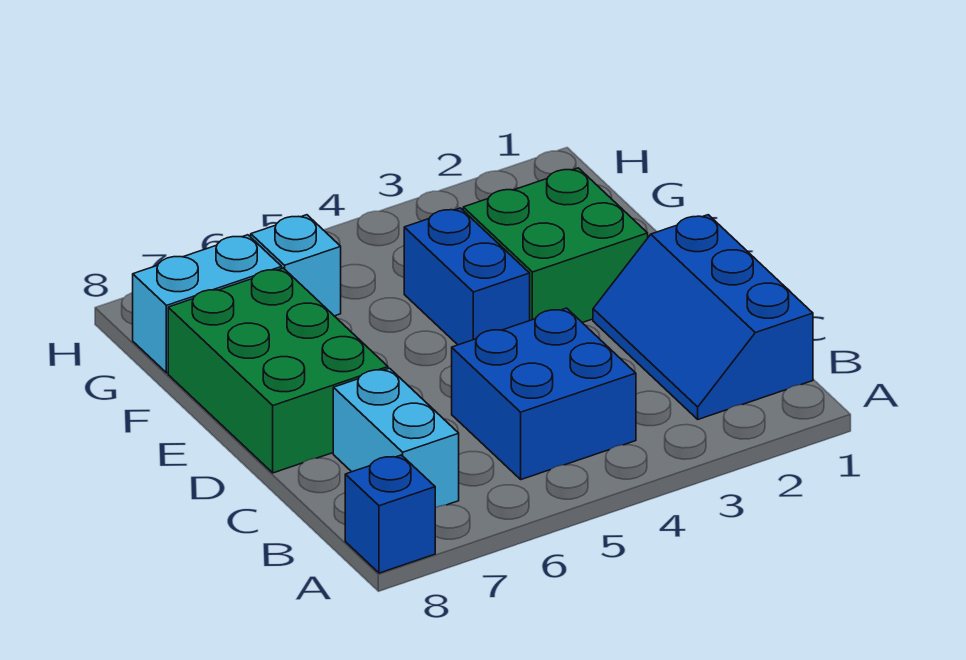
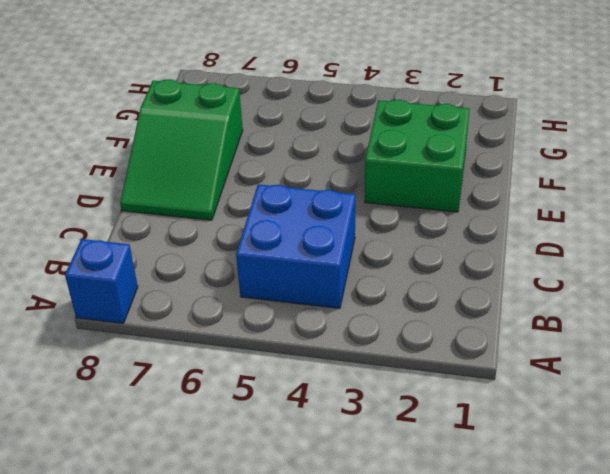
green 2x3 slope [120,79,243,220] -> green 2x3 brick [168,268,388,473]
none -> blue 2x3 slope [593,215,813,419]
none -> cyan 1x2 brick [333,368,459,508]

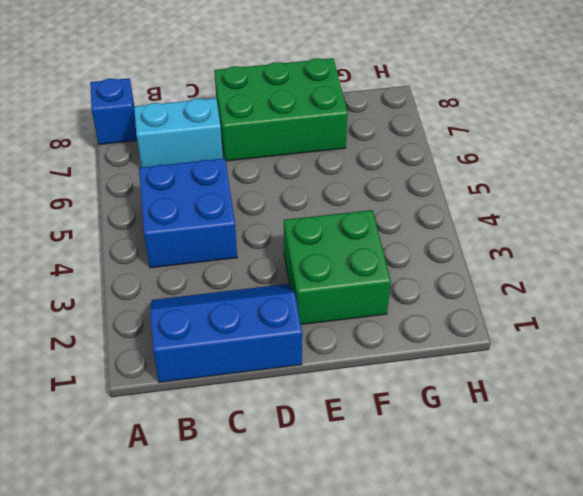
none -> blue 1x2 brick [404,208,530,345]
none -> cyan 1x1 brick [251,215,341,316]

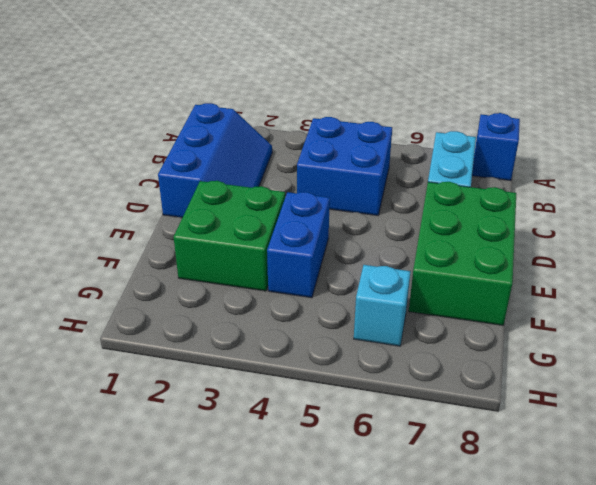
none -> cyan 1x2 brick [133,235,282,373]

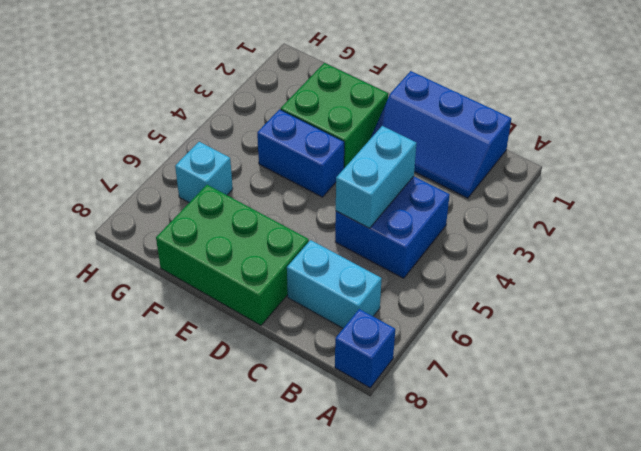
cyan 1x2 brick [336,126,416,228] -> cyan 1x2 brick moved to [133,235,282,373]

